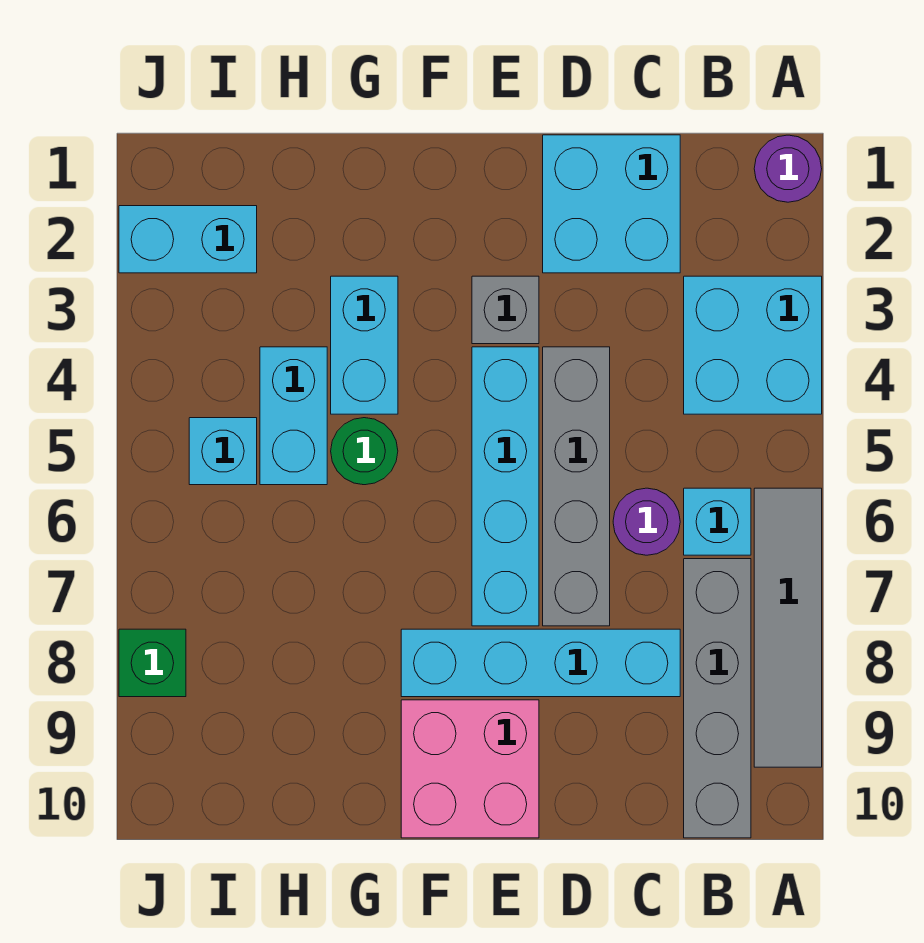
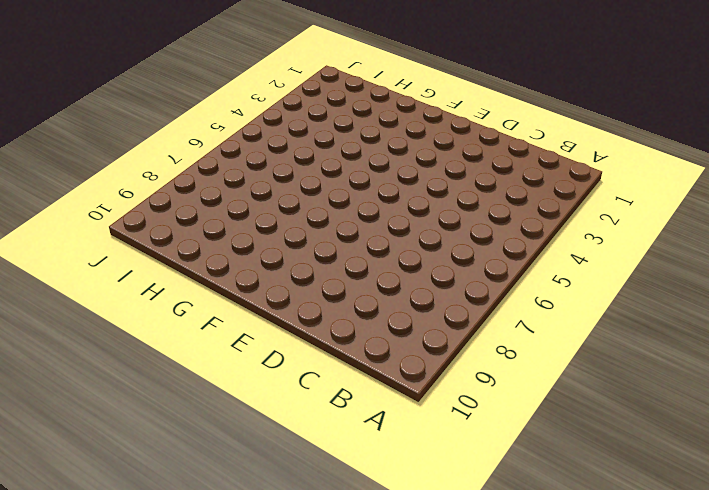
none -> purple 1x1 round brick [754,135,822,202]
none -> cyan 2x2 brick [684,276,822,414]
none -> grey 1x4 tile [754,488,822,767]

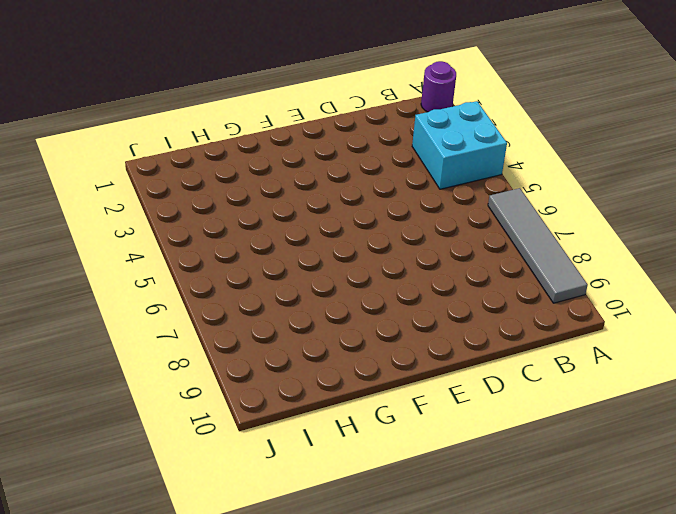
none -> cyan 1x1 brick [684,488,751,555]
none -> grey 1x4 brick [684,559,751,838]
none -> cyan 2x2 brick [543,135,680,273]

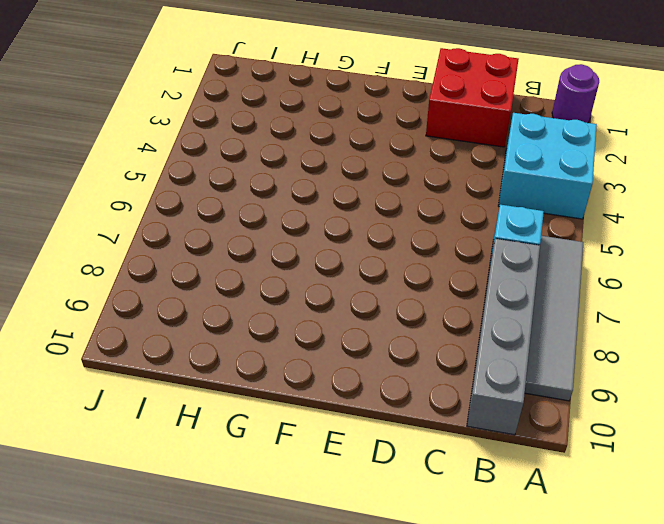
red 2x2 brick [426,48,519,147] -> cyan 2x2 brick [543,135,680,273]
none -> purple 1x1 round brick [613,488,680,555]
none -> cyan 1x4 brick [401,629,680,697]
none -> grey 1x4 brick [543,347,610,626]

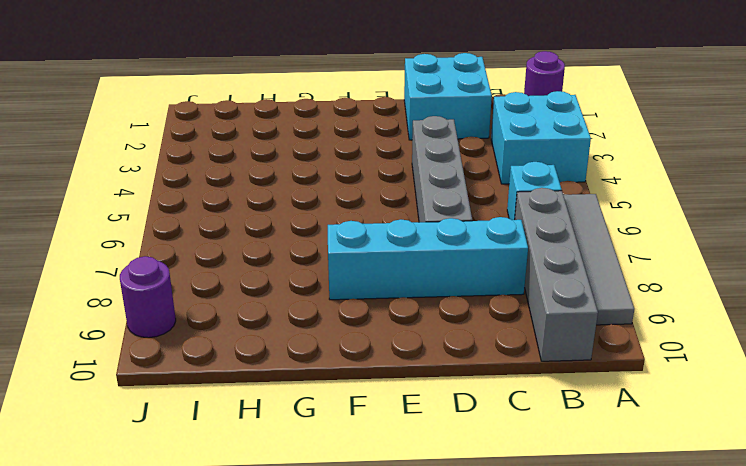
purple 1x1 round brick [120,256,176,338] -> purple 1x1 round brick moved to [613,488,680,555]
none -> grey 1x1 brick [472,276,539,344]
none -> cyan 1x4 brick [472,347,539,626]
none -> pink 2x2 brick [401,700,539,838]

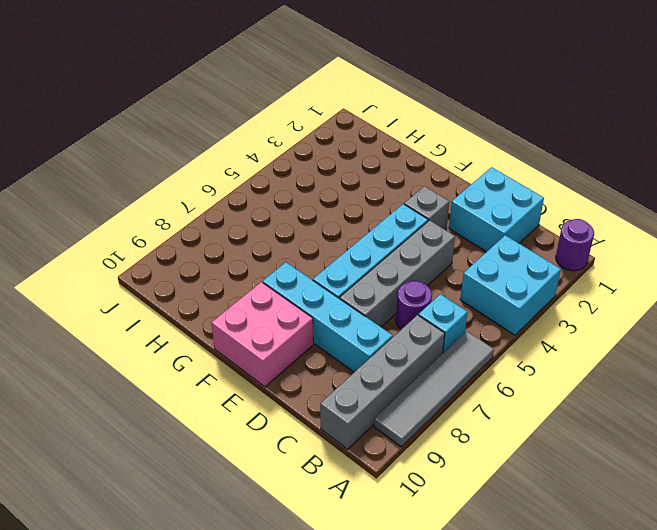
none -> cyan 1x2 brick [331,276,398,414]
none -> green 1x1 round brick [331,418,398,485]
none -> cyan 1x2 brick [260,347,327,485]

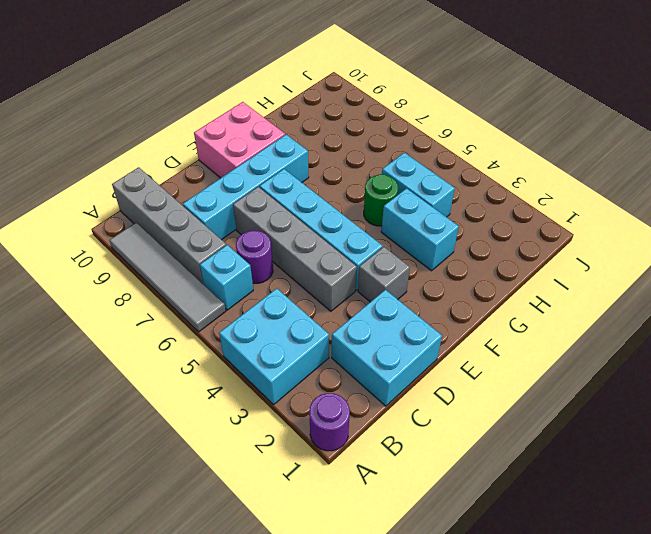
none -> cyan 1x2 brick [119,206,257,273]
none -> cyan 1x1 brick [189,418,257,485]
none -> green 1x1 brick [119,629,186,697]

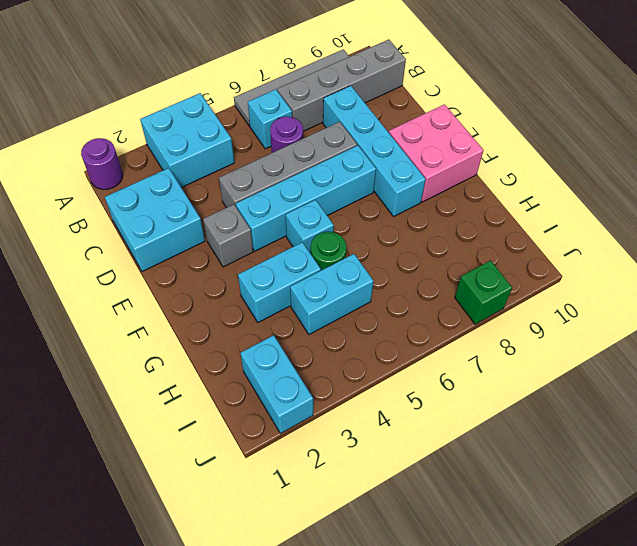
cyan 1x1 brick [286,200,334,254] -> cyan 1x1 brick moved to [189,418,257,485]

